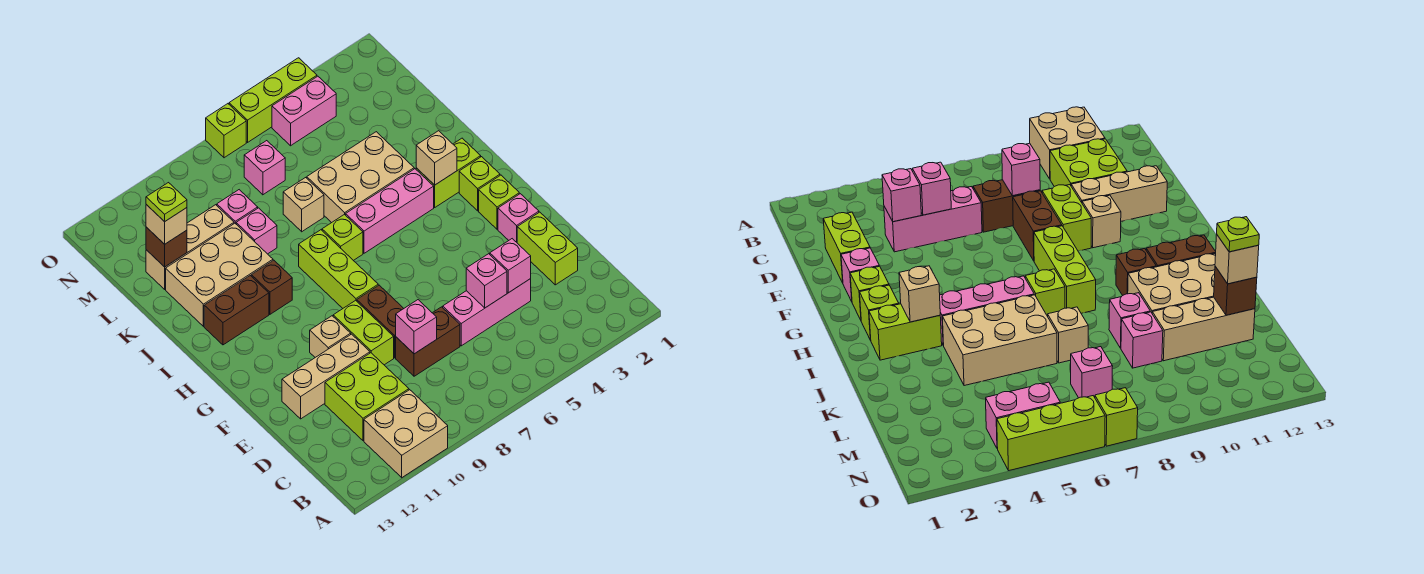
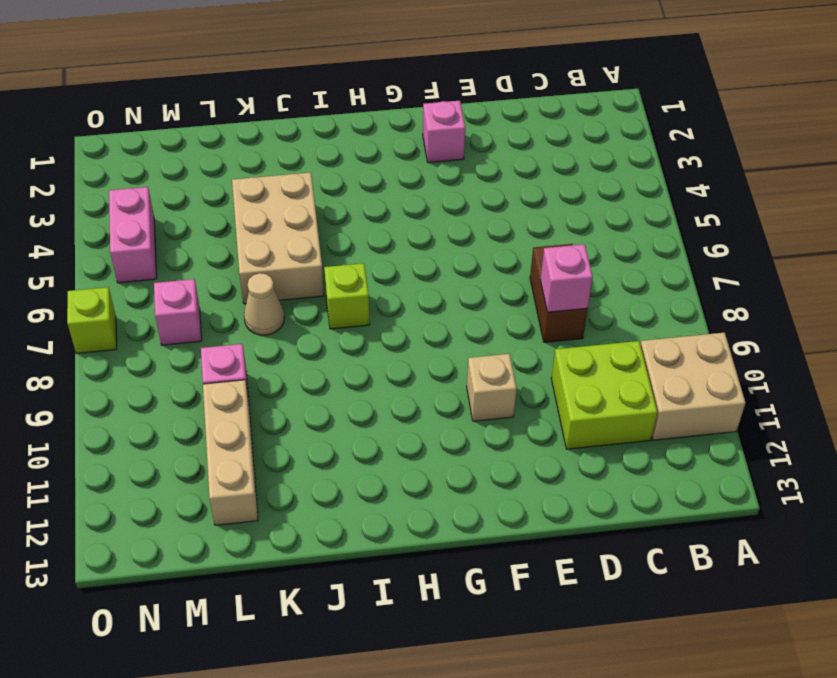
tan 1x1 cone [244,273,284,335] -> tan 1x1 brick [283,178,324,232]
none -> lime 1x2 brick [517,212,578,285]
none -> pink 1x3 brick [443,279,531,346]
none -> brown 1x2 brick [357,285,404,358]
none -> lime 1x2 brick [333,300,394,365]

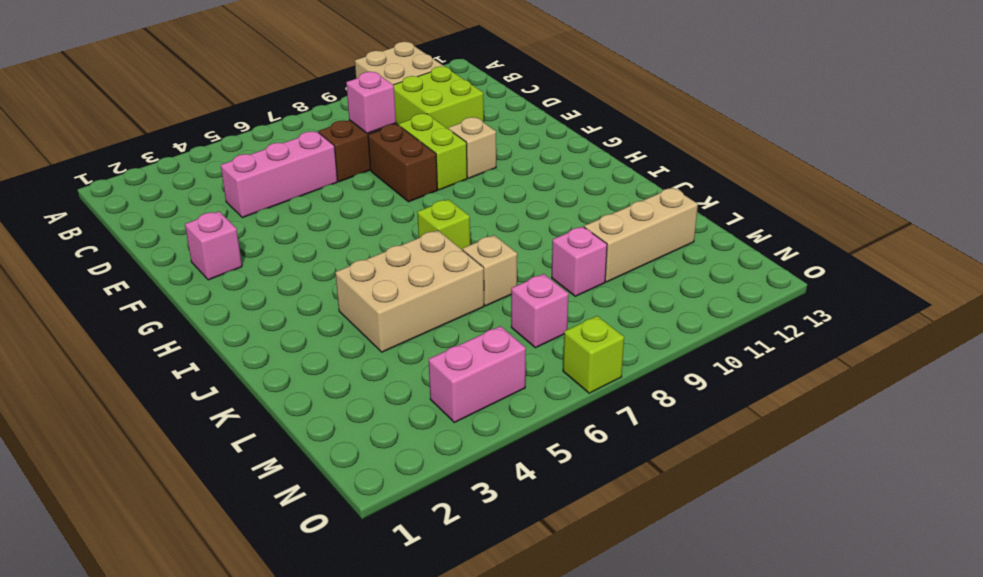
none -> lime 1x2 brick [517,212,578,285]
none -> tan 1x3 brick [282,334,370,419]
none -> lime 1x1 brick [479,175,519,229]
none -> lime 1x3 brick [299,230,378,308]

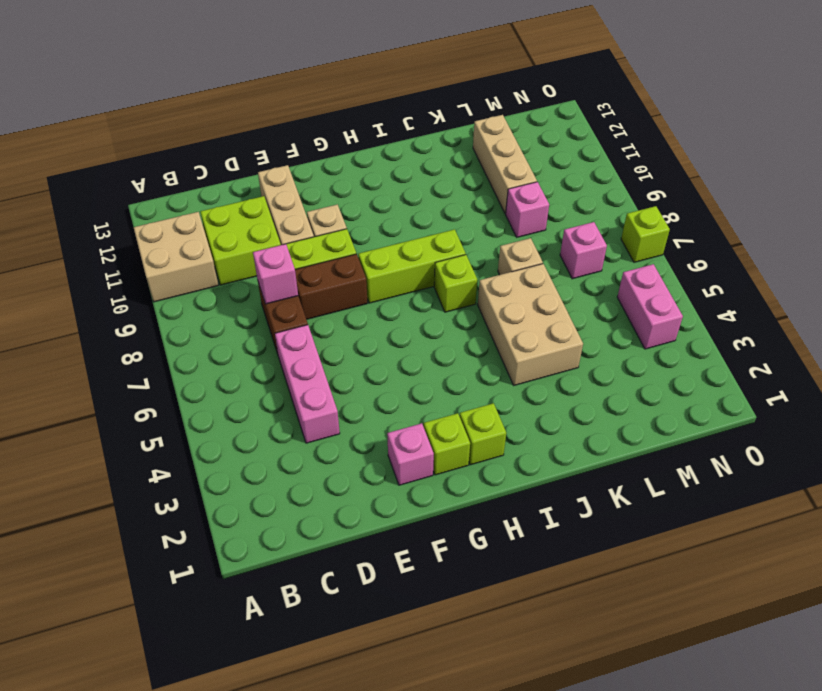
none -> lime 1x2 brick [517,212,578,285]
none -> lime 1x2 brick [416,138,481,207]
none -> pink 1x3 brick [346,169,434,253]
none -> brown 1x1 brick [251,260,292,314]

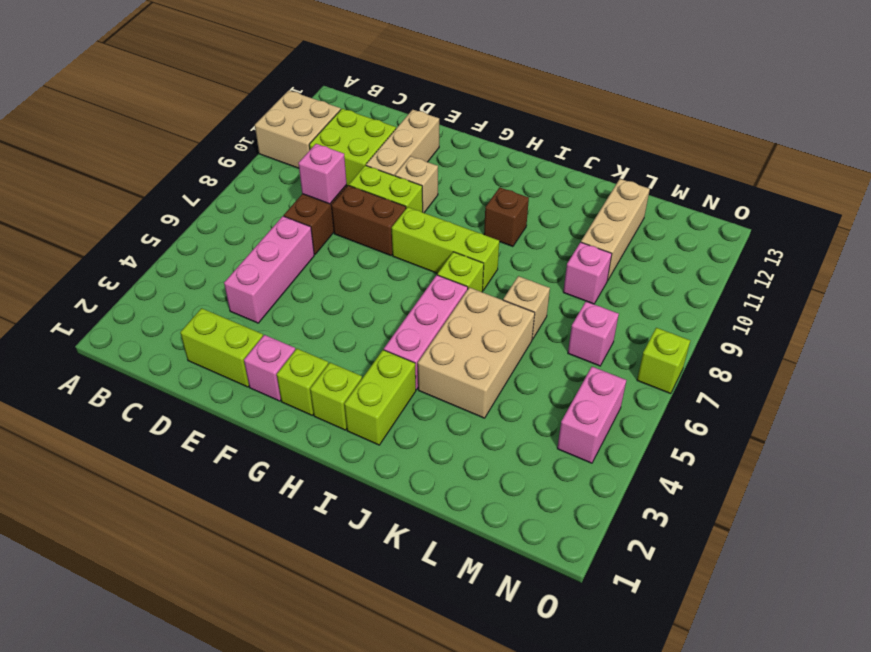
none -> brown 1x2 brick [204,276,269,345]
none -> tan 2x3 brick [166,223,273,326]
none -> pink 1x1 brick [236,208,277,254]
none -> lime 1x3 brick [229,58,317,142]

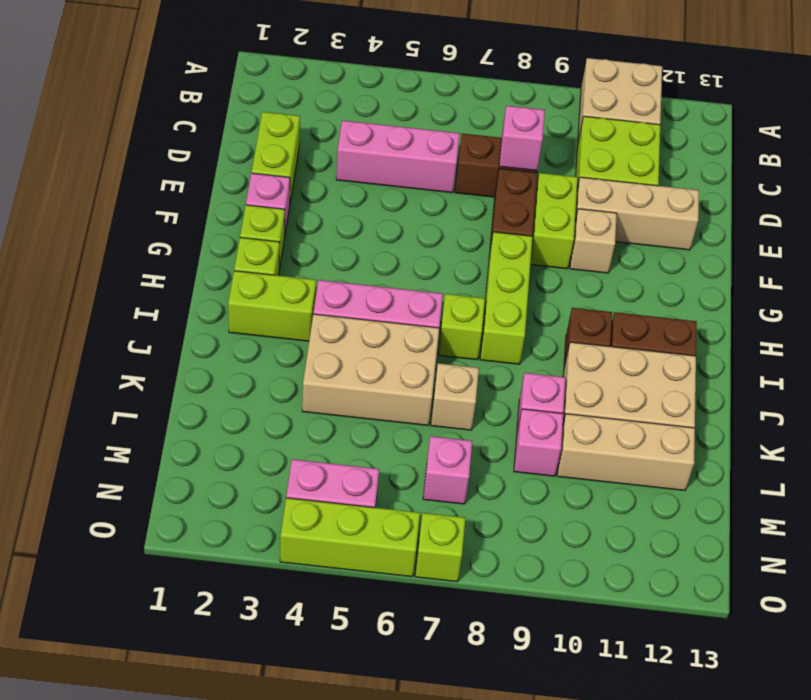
none -> pink 1x1 brick [490,239,531,293]
none -> pink 1x1 brick [466,254,507,308]
none -> tan 1x1 brick [416,131,457,185]
none -> brown 1x1 brick [146,227,187,267]

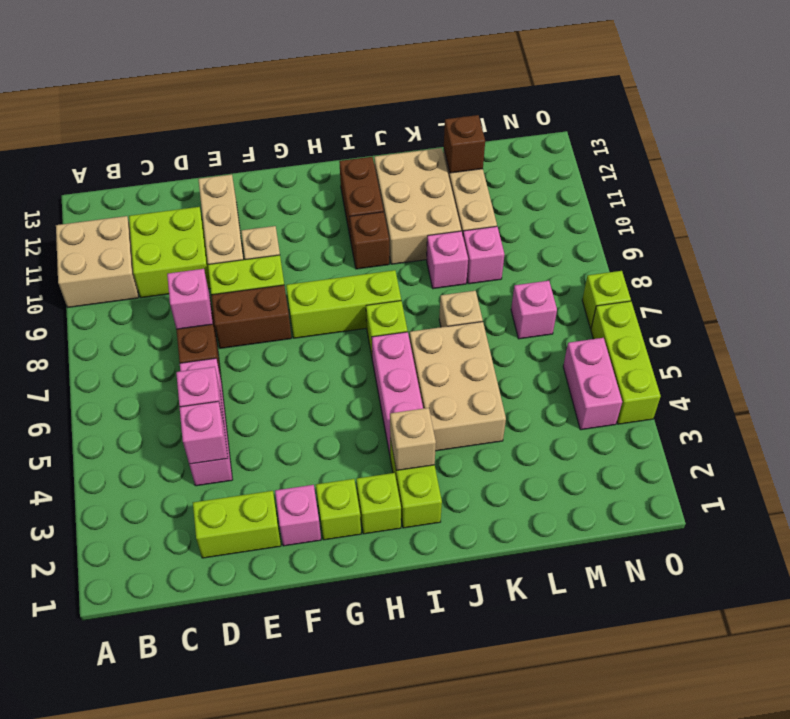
none -> tan 1x1 brick [146,205,187,244]
none -> lime 1x1 plate [146,183,187,222]

